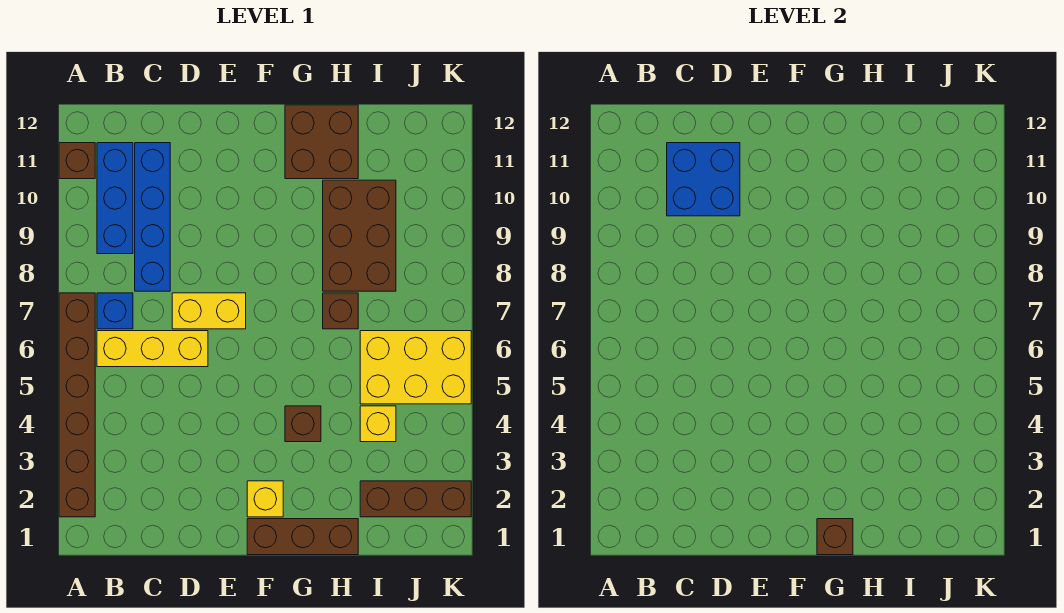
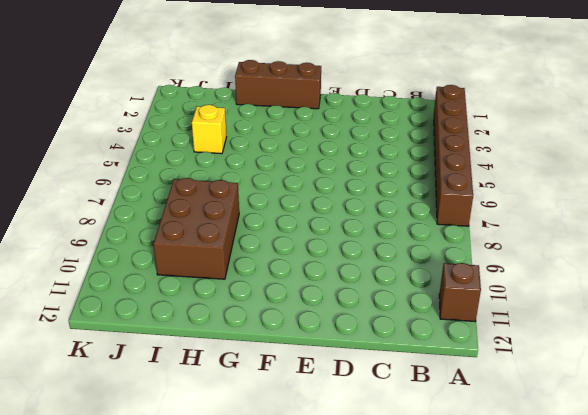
none -> yellow 1x3 brick [97,331,208,367]
none -> blue 1x1 brick [97,293,133,329]
none -> blue 1x3 brick [97,143,133,254]

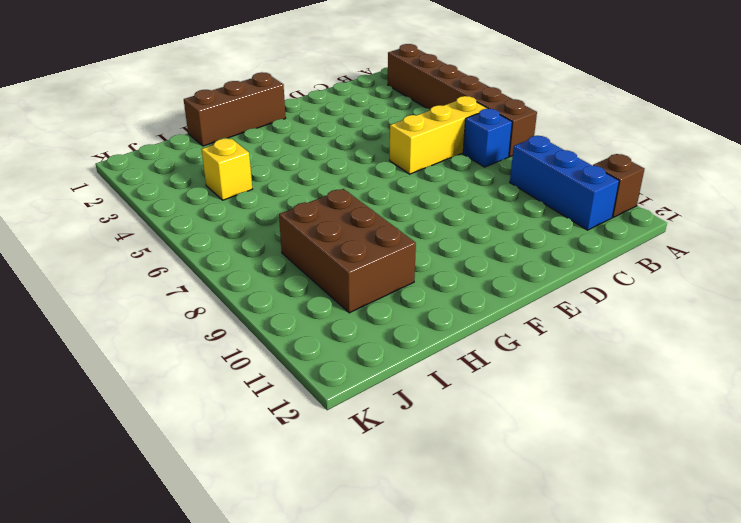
none -> blue 1x4 brick [135,143,170,291]
none -> yellow 1x2 brick [172,293,246,329]
none -> yellow 1x1 brick [247,481,283,517]

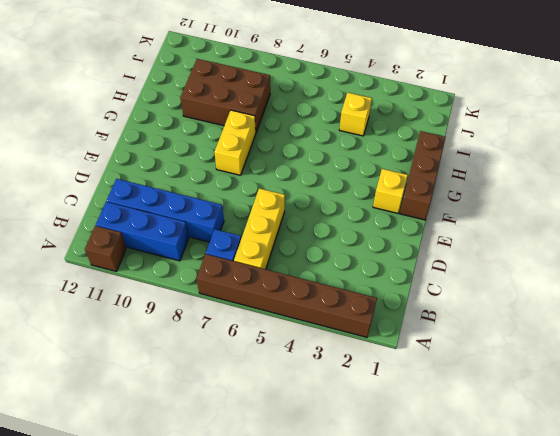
yellow 1x2 brick [214,110,256,175] -> yellow 1x2 brick moved to [172,293,246,329]
none -> brown 1x1 brick [285,406,321,442]
none -> brown 2x2 brick [285,105,358,179]
none -> brown 1x1 brick [323,293,358,329]

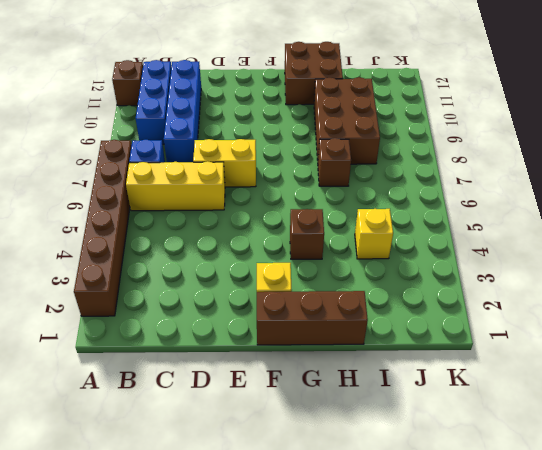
none -> brown 1x3 brick [360,481,471,517]
none -> yellow 2x3 brick [360,331,471,404]
none -> blue 2x2 brick [667,143,740,216]

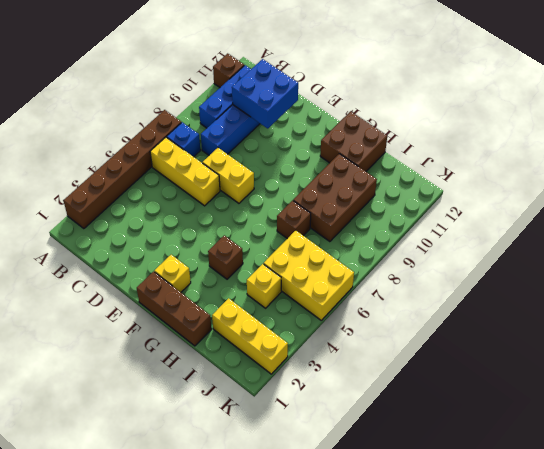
yellow 1x3 brick [212,298,288,374] -> brown 1x3 brick [360,481,471,517]
none -> brown 1x1 brick [817,519,853,555]

